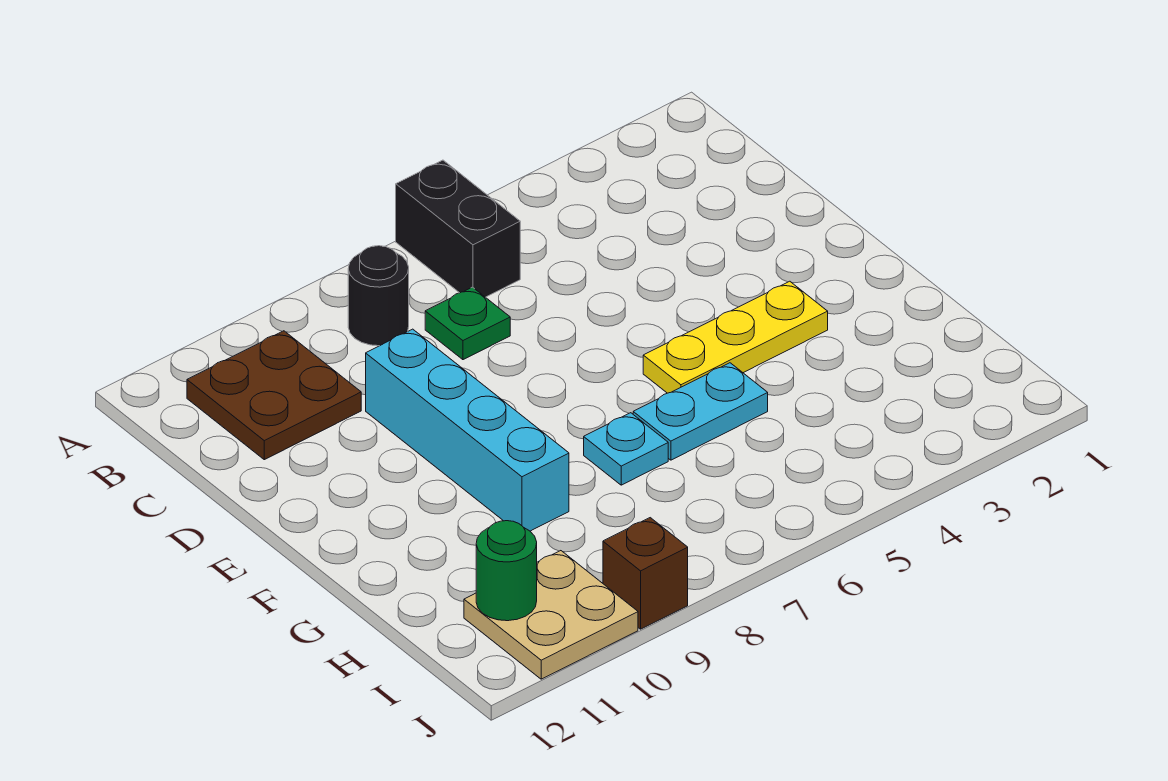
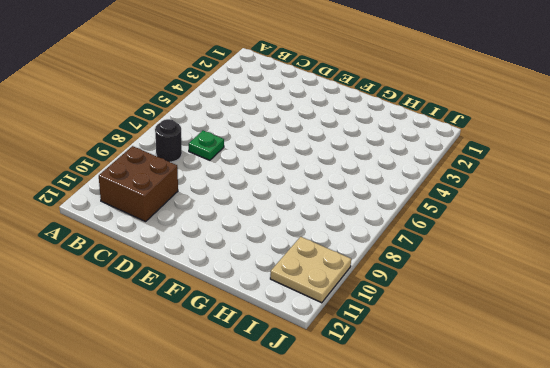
brown 2x2 brick [99,146,178,222] -> brown 2x2 plate [187,331,361,460]
none -> black 1x2 brick [396,160,520,297]
none -> cyan 1x4 brick [366,329,569,531]

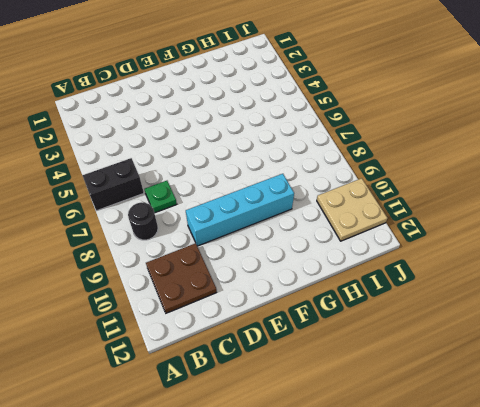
none -> yellow 1x3 plate [643,281,828,393]
none -> cyan 1x2 plate [633,363,768,460]

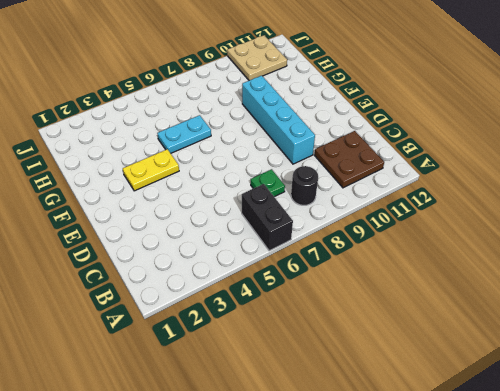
yellow 1x2 plate [123,149,179,191] -> yellow 1x3 plate [643,281,828,393]
none -> cyan 1x1 plate [584,413,668,485]
none -> brown 1x1 brick [603,518,688,629]

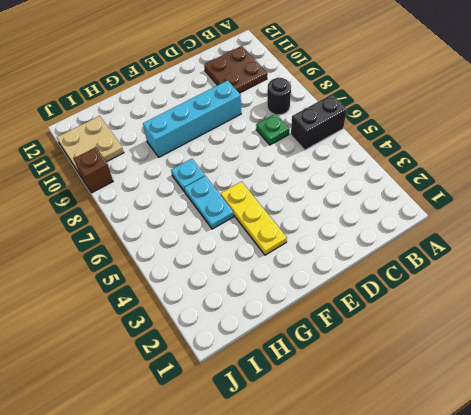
none -> green 1x1 round brick [476,521,537,621]

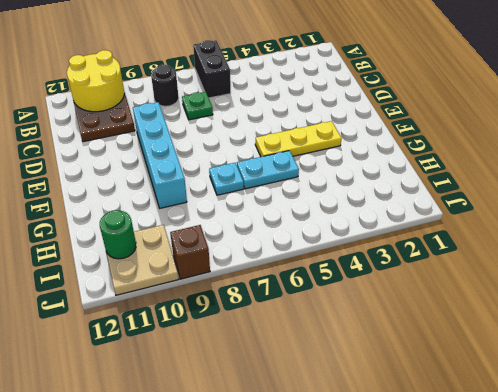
yellow 2x2 round brick [67,50,124,112] -> none

